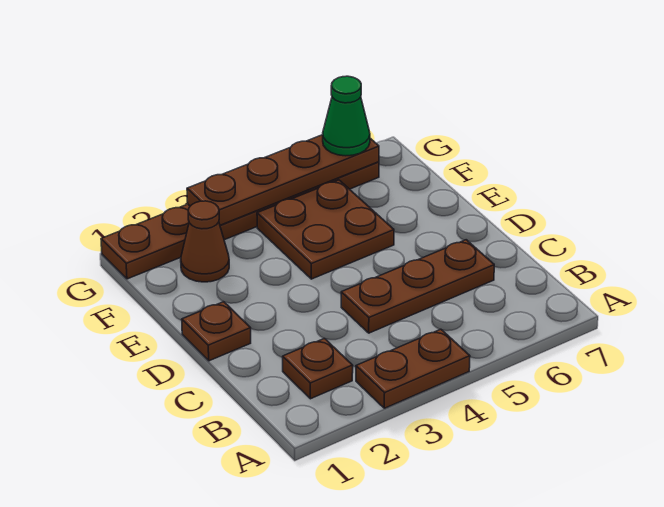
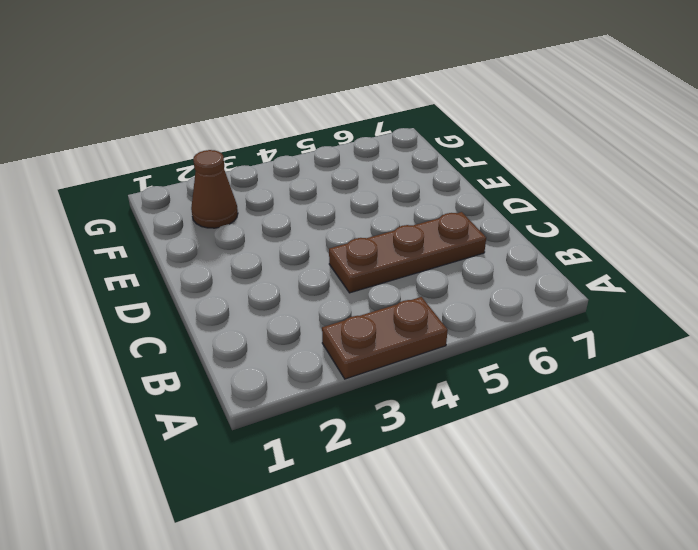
none -> brown 1x1 plate [283,338,353,399]
none -> brown 1x1 plate [182,302,251,361]

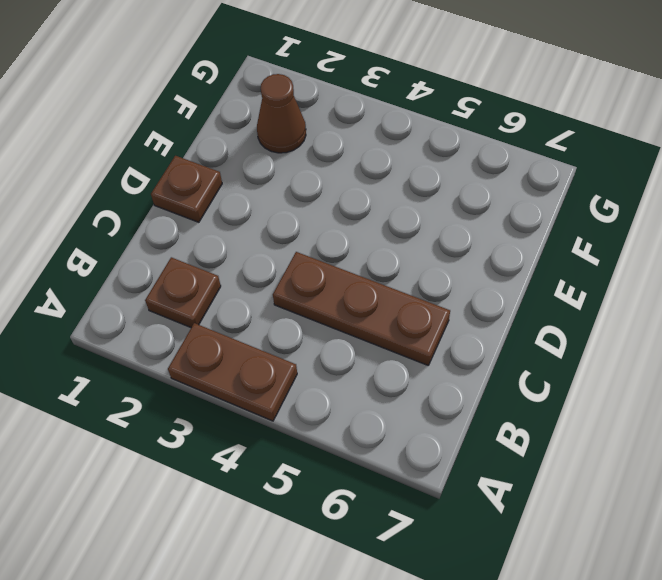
none -> brown 2x2 plate [257,180,394,279]
none -> brown 1x6 plate [101,162,379,279]

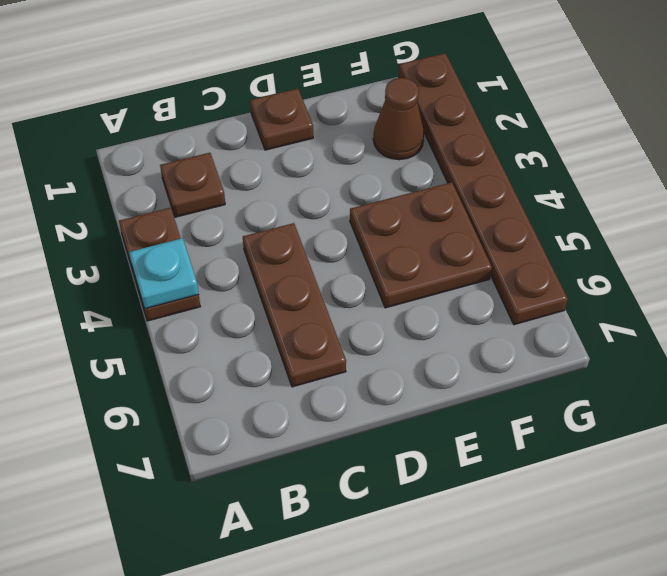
cyan 1x1 plate [129,238,199,309] -> none
none -> brown 1x4 plate [187,135,379,225]
none -> green 1x1 cone [323,76,370,156]

